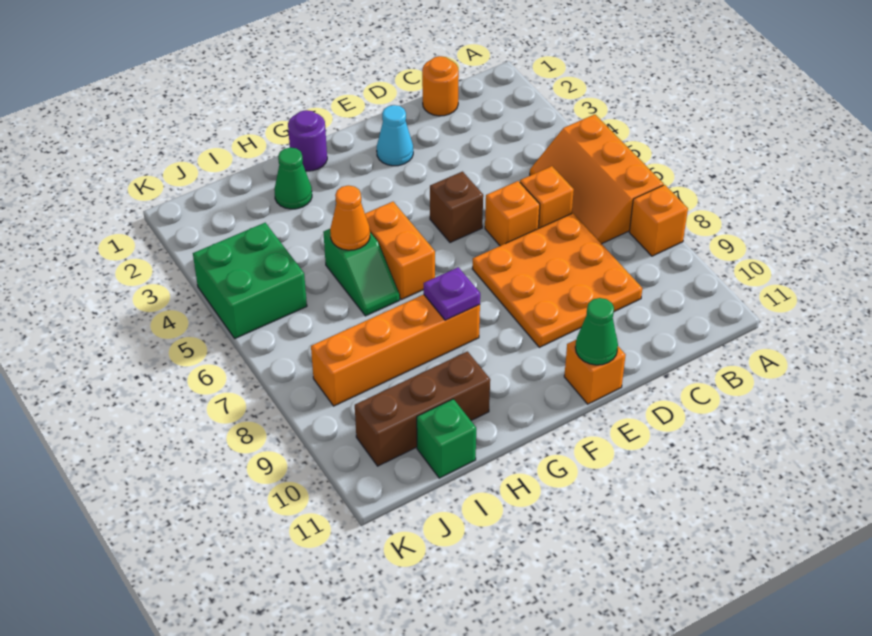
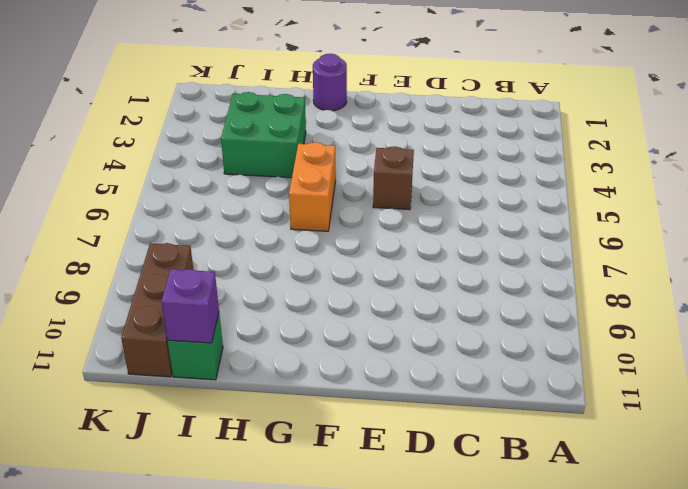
green 2x2 brick [221,92,306,178] -> green 2x2 brick moved to [193,223,307,338]
purple 1x1 brick [161,269,219,343] -> none
brown 1x3 brick [121,243,193,377] -> brown 1x3 brick turned to [355,352,490,466]
none -> orange 2x3 slope [530,115,664,244]
none -> orange 1x1 brick [629,185,688,256]
none -> orange 1x1 round brick [422,56,459,116]

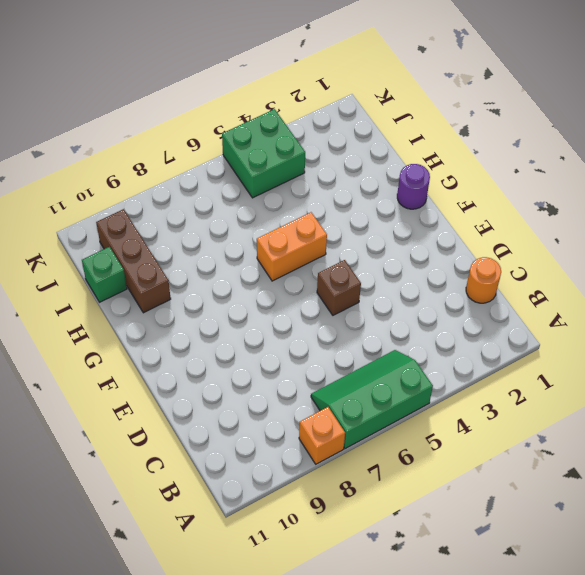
green 2x3 slope [311,350,433,449] -> orange 2x3 slope [530,115,664,244]
none -> orange 1x1 brick [520,166,574,228]
none -> orange 3x3 plate [472,213,642,347]
none -> orange 1x1 brick [485,181,540,246]

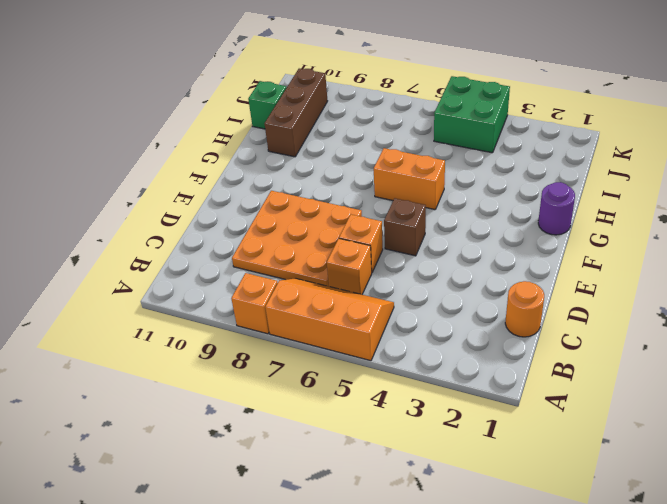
none -> cyan 1x1 cone [377,105,413,166]
none -> orange 1x1 brick [564,340,626,404]
none -> orange 1x4 brick [311,295,480,406]

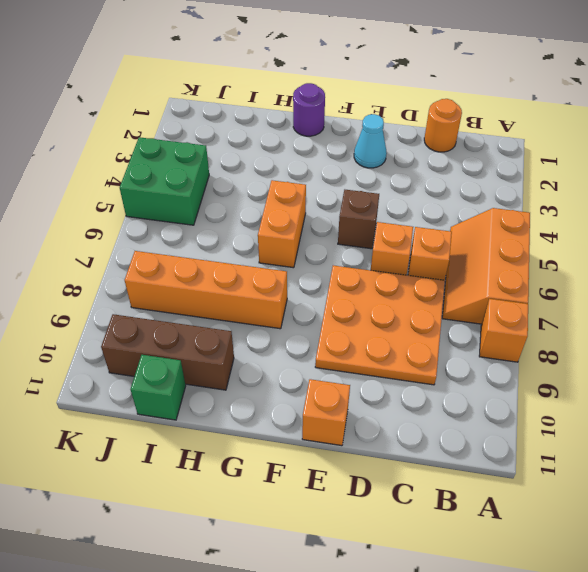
none -> green 1x1 cone [274,148,312,209]
none -> green 1x2 slope [323,229,400,316]
none -> green 1x1 cone [575,298,618,365]

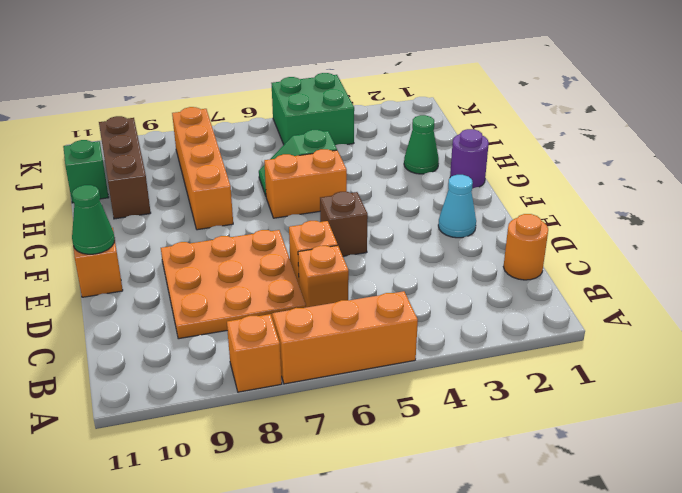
none -> purple 1x1 plate [424,267,480,320]
none -> orange 1x1 cone [330,185,370,250]

